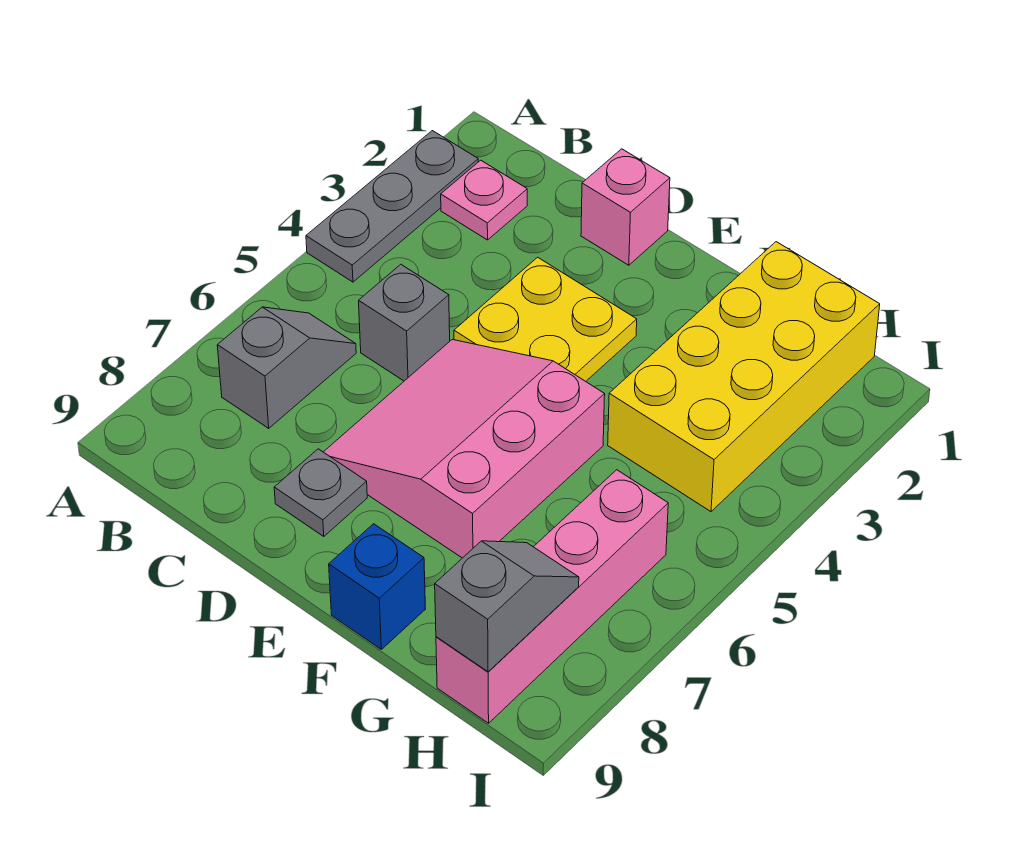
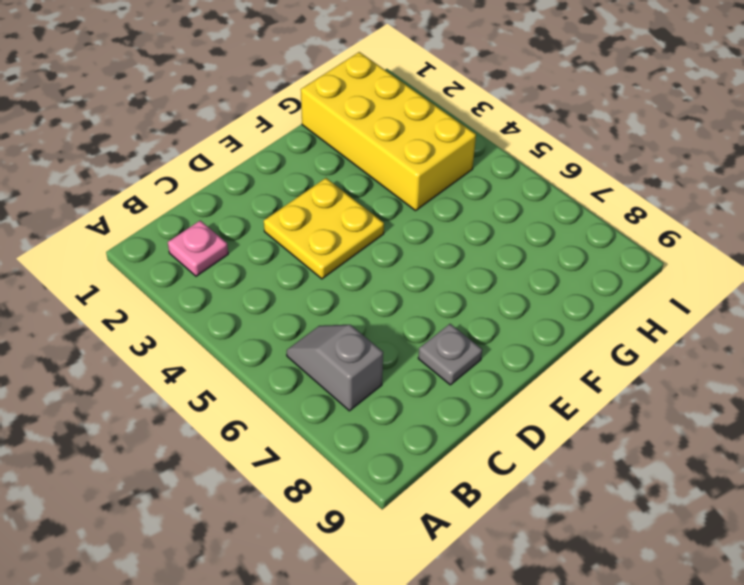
none -> grey 1x3 plate [306,131,478,282]
none -> grey 1x1 brick [359,264,450,381]
none -> pink 1x1 brick [581,149,670,265]

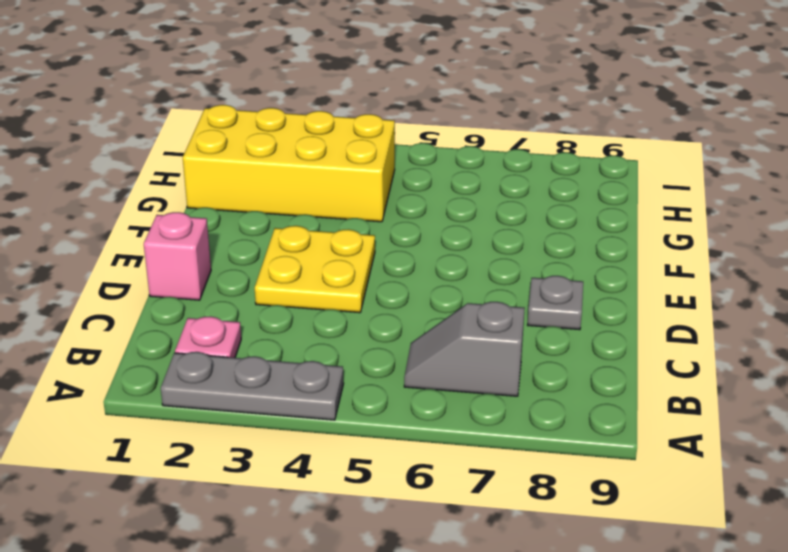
none -> grey 1x1 brick [359,264,450,381]
none -> pink 3x3 slope [324,340,605,558]
none -> blue 1x1 brick [329,524,425,649]

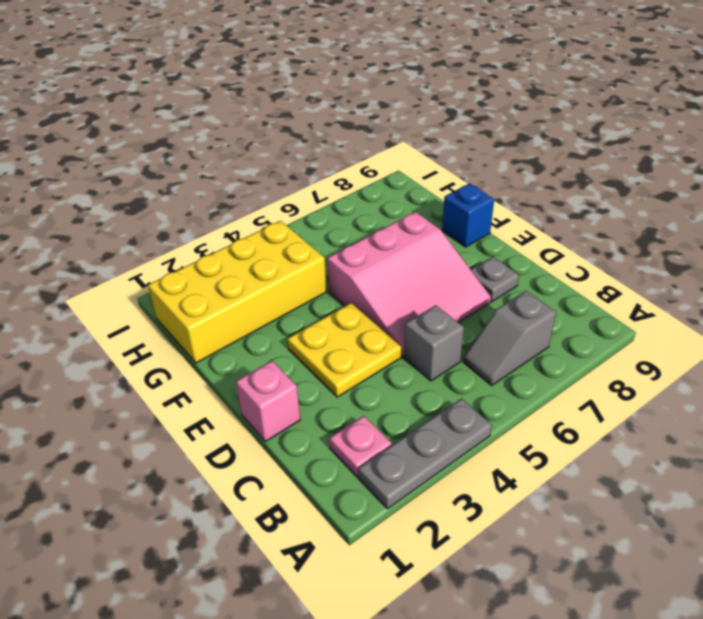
none -> pink 1x4 brick [436,470,668,723]
none -> grey 1x2 slope [435,541,579,672]

